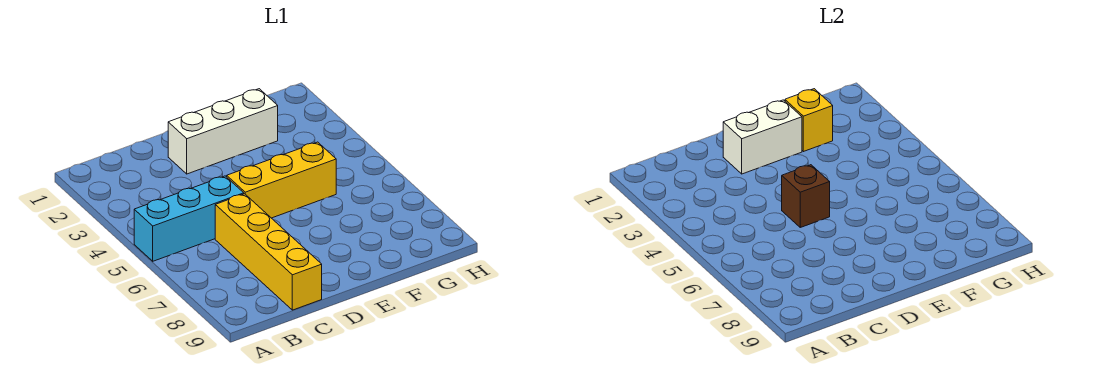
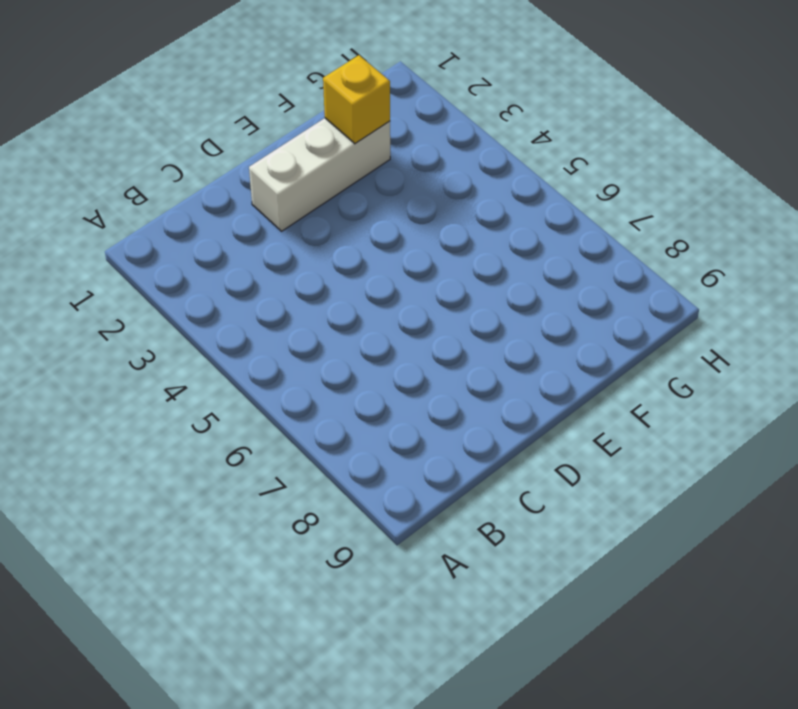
none -> cyan 1x3 brick [134,176,244,261]
none -> yellow 1x4 brick [215,194,322,310]

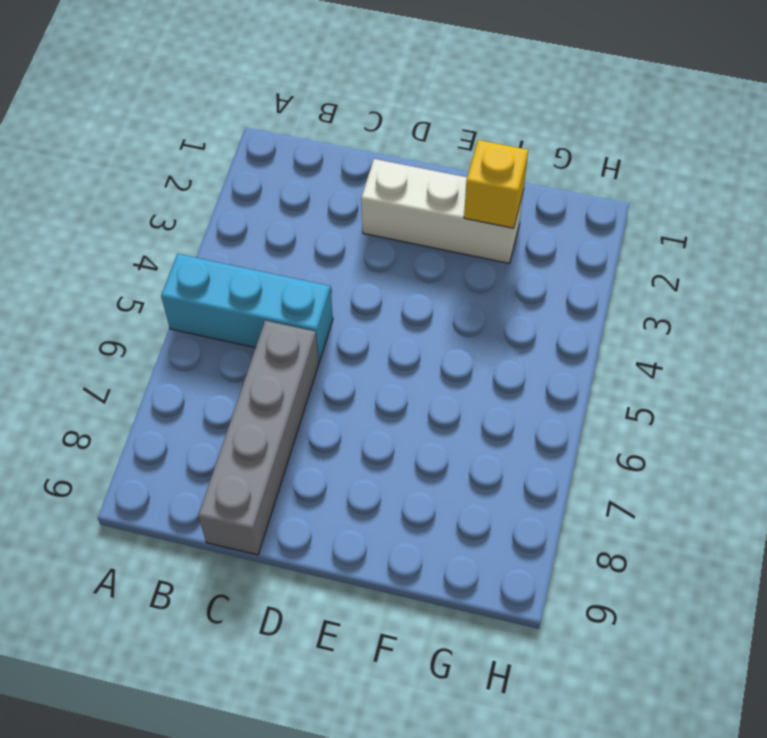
grey 1x4 brick [198,321,319,555] -> yellow 1x4 brick [215,194,322,310]
none -> yellow 1x3 brick [227,142,336,218]
none -> white 1x2 brick [723,100,802,174]

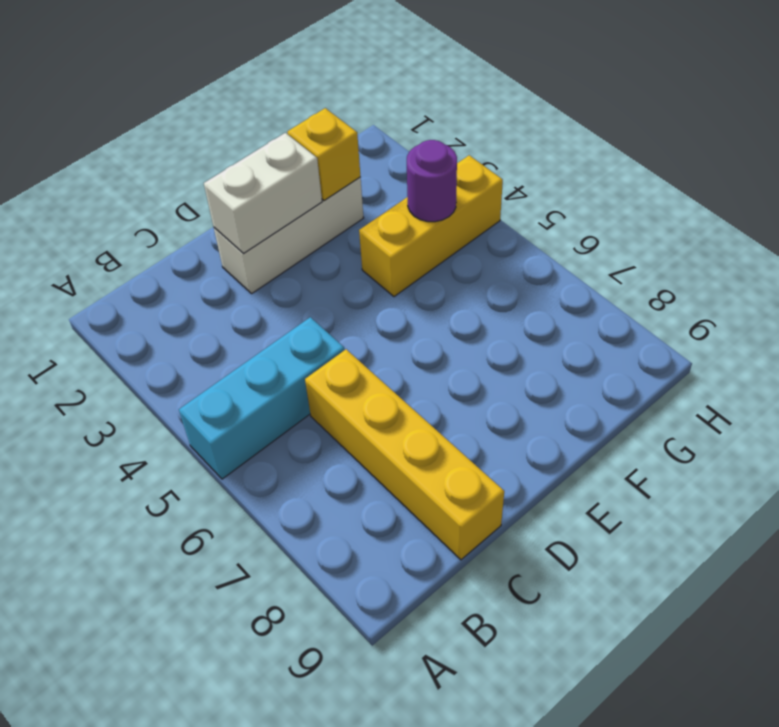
yellow 1x3 brick [359,155,503,297] -> yellow 1x3 brick moved to [227,142,336,218]
purple 1x1 round brick [407,140,457,222] -> none
none -> brown 1x1 brick [782,165,830,227]

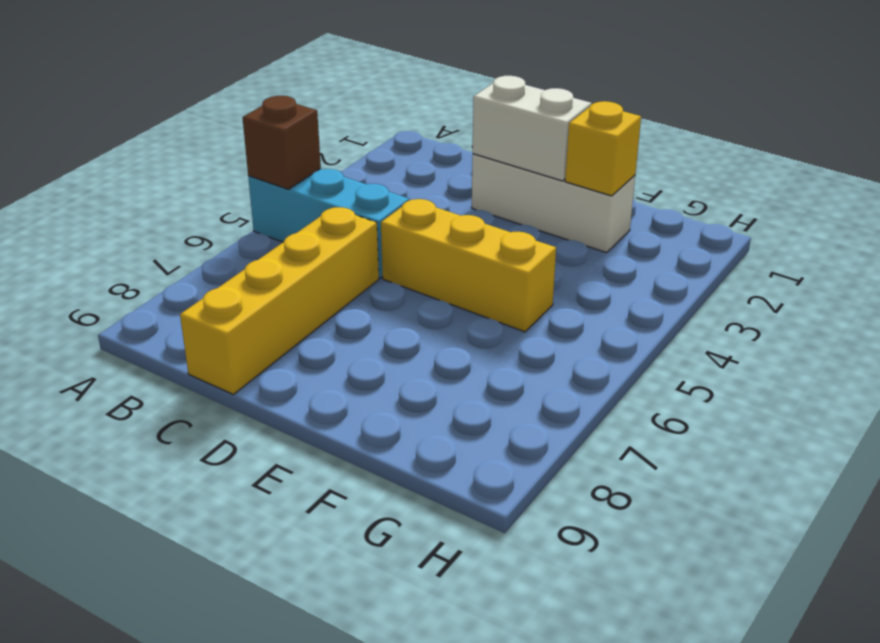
brown 1x1 brick [242,96,321,189] -> brown 1x1 brick moved to [782,165,830,227]

